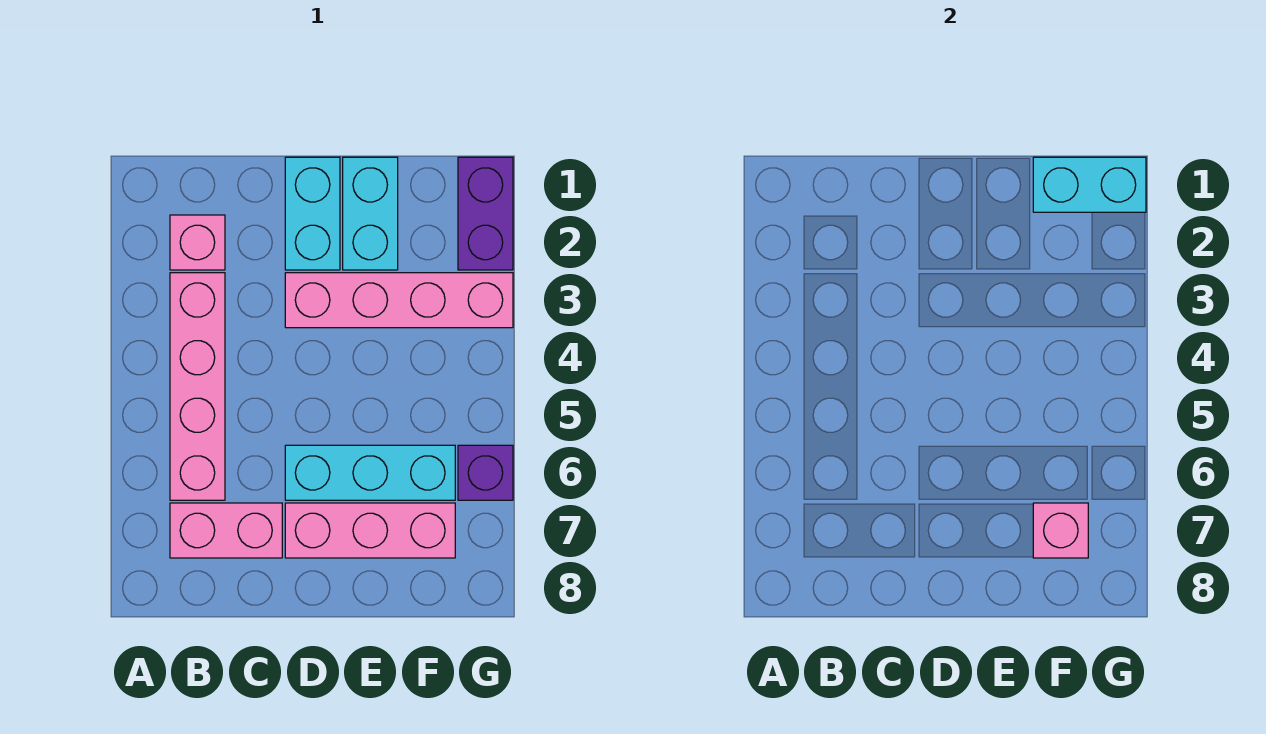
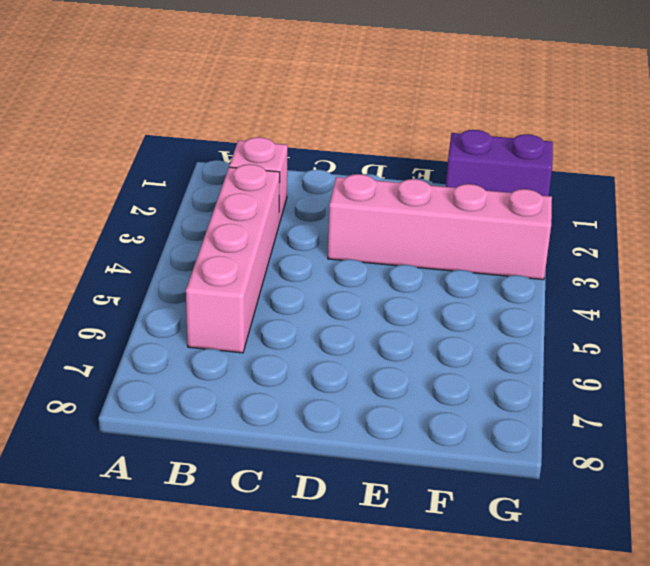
purple 1x2 brick [446,130,553,196] -> purple 1x2 brick turned to [458,157,513,270]
none -> pink 1x2 brick [170,503,282,558]
none -> cyan 1x2 brick [285,157,340,270]
none -> cyan 1x3 brick [285,445,455,500]

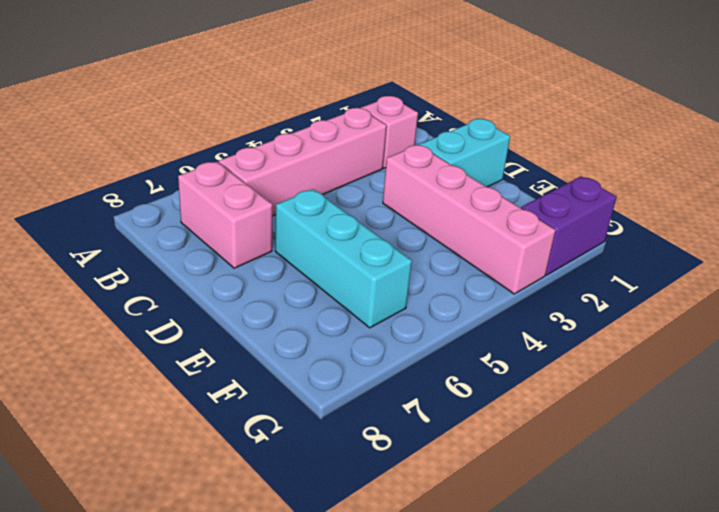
none -> pink 1x3 brick [285,503,455,558]
none -> cyan 1x2 brick [343,157,398,270]
none -> purple 1x1 brick [458,445,513,500]

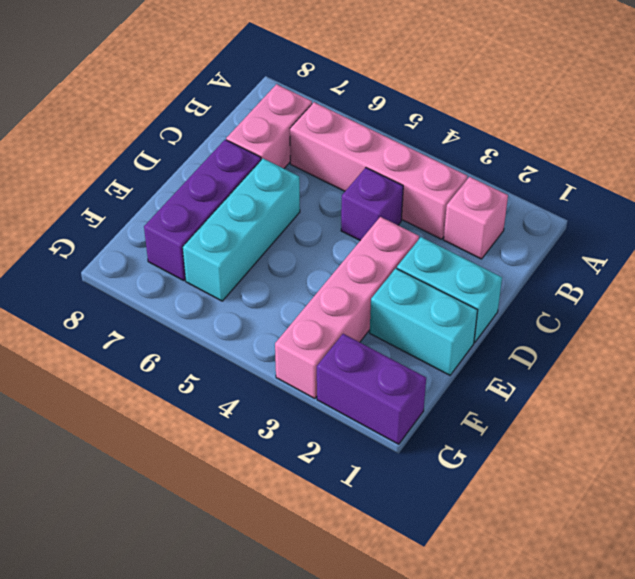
purple 1x1 brick [341,168,403,241] -> purple 1x1 brick moved to [458,445,513,500]
purple 1x3 brick [144,140,261,281] -> pink 1x3 brick [285,503,455,558]
none -> cyan 1x2 brick [1033,157,1146,212]
none -> pink 1x1 brick [1033,503,1088,558]

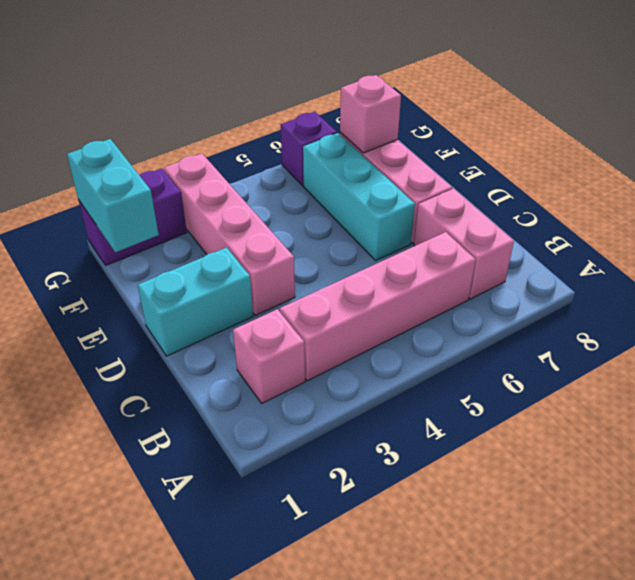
none -> cyan 1x2 brick [343,157,398,270]

